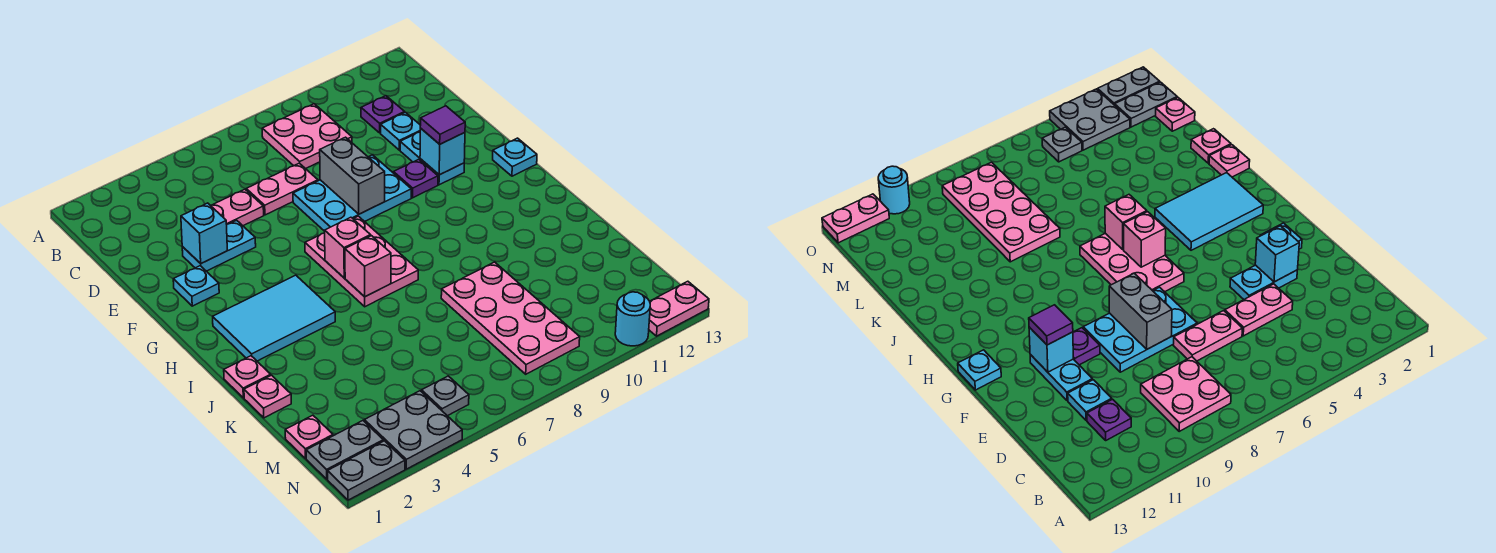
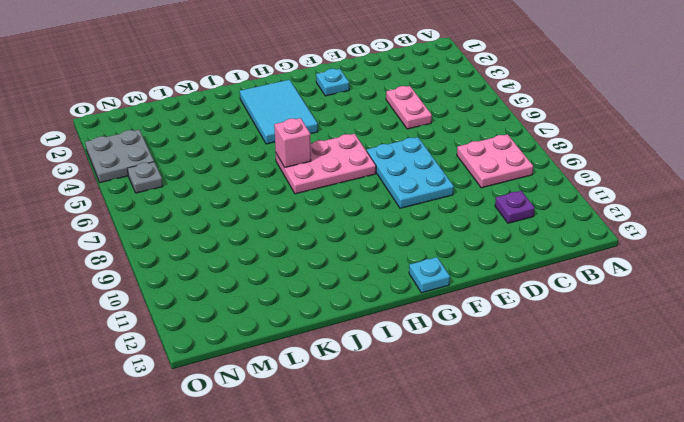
none -> pink 1x2 plate [246,163,318,215]
none -> cyan 1x1 plate [381,112,421,150]
none -> cyan 1x2 plate [182,220,256,271]

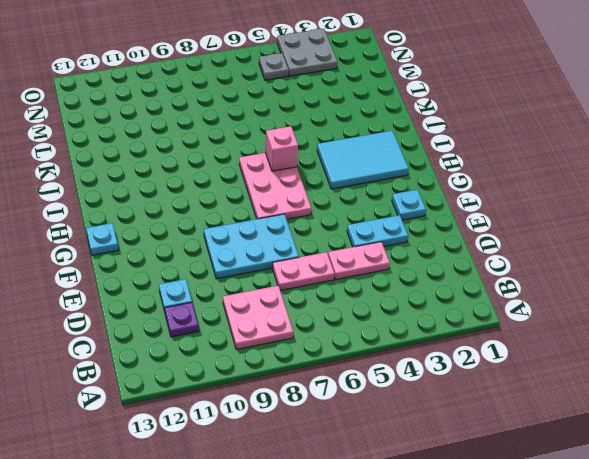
none -> cyan 1x2 plate [400,132,464,185]
none -> purple 1x1 plate [394,159,438,198]
none -> pink 1x1 plate [224,356,271,398]

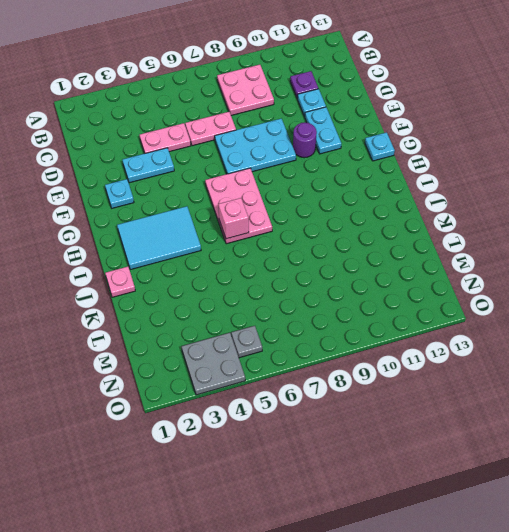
purple 1x1 round brick [293,122,317,158] -> purple 1x1 plate [394,159,438,198]
none -> pink 1x1 plate [244,375,291,418]
none -> pink 2x4 plate [441,262,580,374]
none -> pink 1x1 plate [285,415,333,459]

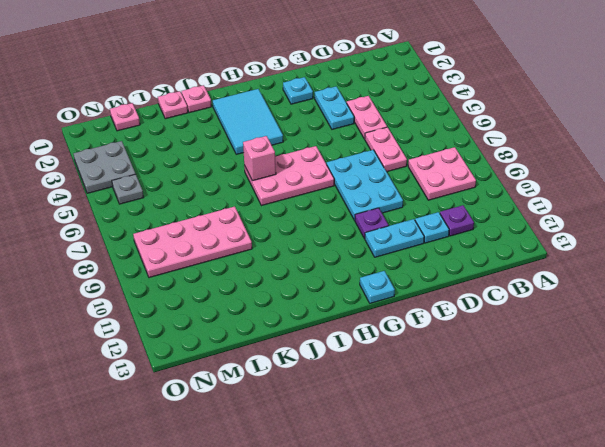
none -> grey 1x2 plate [306,421,383,479]
none -> grey 1x2 plate [328,441,405,500]
none -> cyan 1x1 round brick [615,292,650,346]

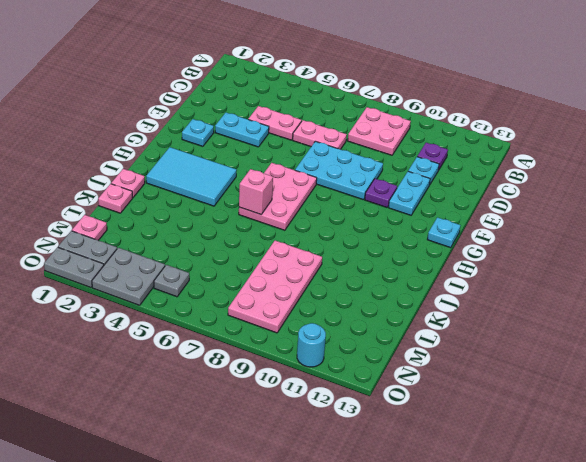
none -> pink 1x2 plate [649,281,709,336]
none -> cyan 1x1 brick [181,203,227,263]
none -> grey 1x2 brick [320,137,385,214]

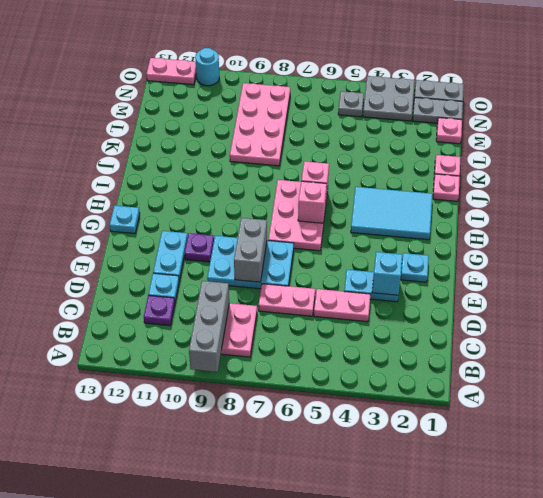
grey 1x3 brick [189,281,229,372] -> none
none -> cyan 1x1 brick [420,128,465,175]
none -> purple 1x1 tile [420,106,465,144]

